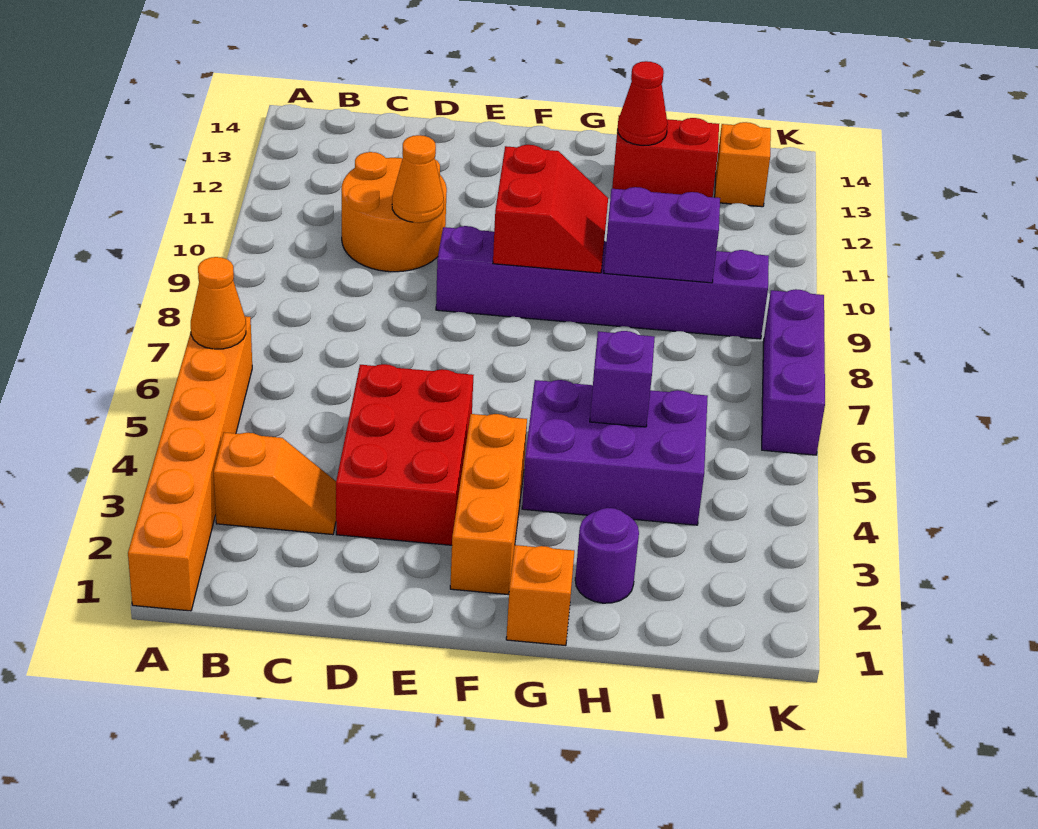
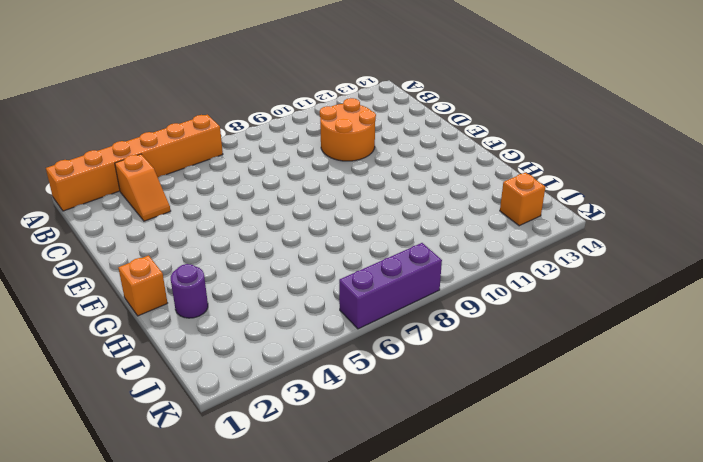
none -> red 2x3 brick [336,364,474,545]
none -> purple 1x6 brick [436,226,769,339]
none -> orange 1x3 brick [450,414,527,595]

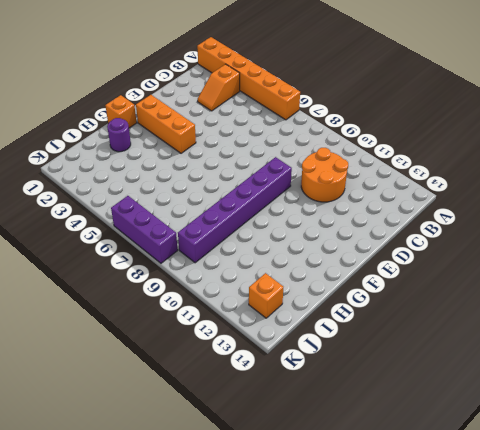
none -> red 2x3 brick [336,364,474,545]
none -> purple 2x3 brick [522,380,708,525]
none -> red 1x2 brick [612,115,719,197]

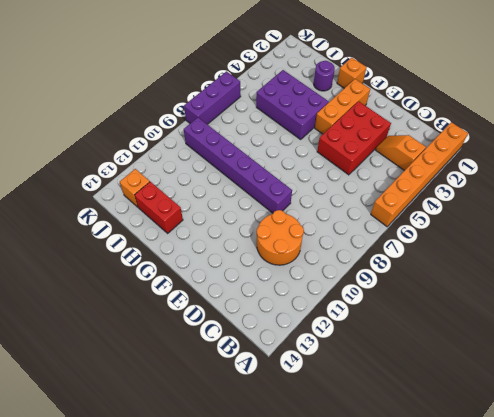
none -> orange 1x1 cone [191,257,246,349]
none -> orange 1x1 cone [392,135,444,223]
none -> red 2x2 slope [493,145,608,273]

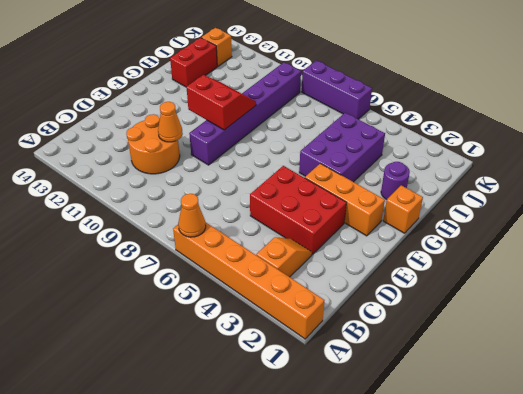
none -> purple 1x1 brick [590,331,655,427]
none -> purple 1x2 brick [604,187,720,283]
none -> red 1x1 cone [618,61,668,145]

